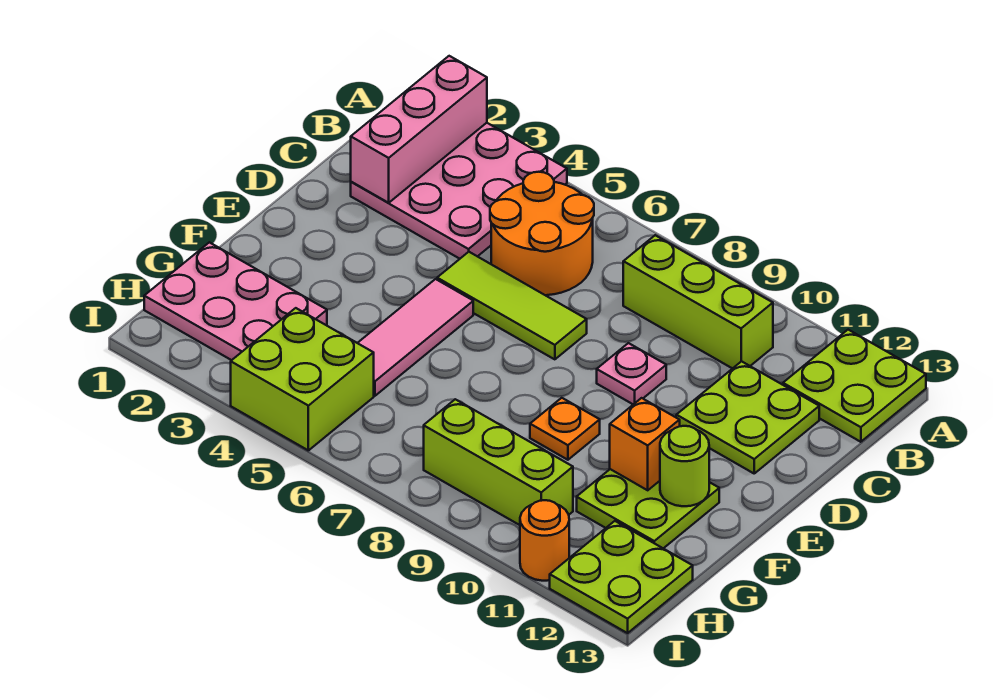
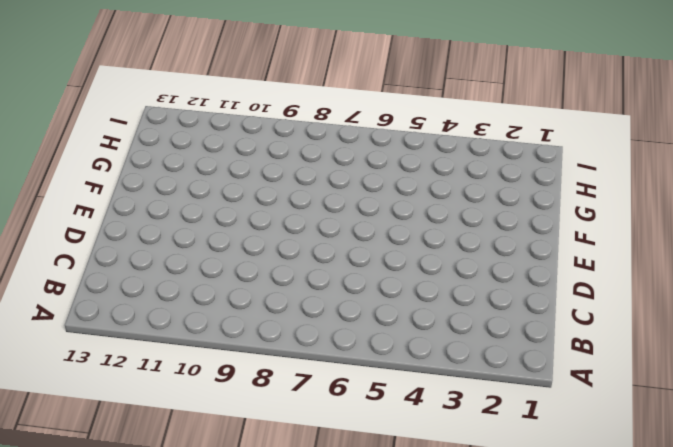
none -> pink 3x3 plate [351,123,567,259]
none -> lime 2x2 plate [783,330,926,442]
none -> orange 2x2 round brick [490,172,594,295]

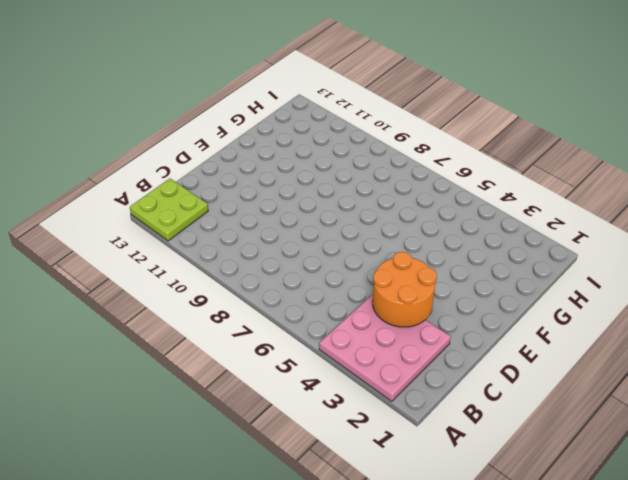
orange 2x2 round brick [372,252,437,327] -> orange 2x2 round brick moved to [490,172,594,295]
none -> lime 1x3 brick [623,235,773,369]
none -> lime 2x2 plate [676,361,819,473]
none -> lime 1x3 tile [437,252,587,359]

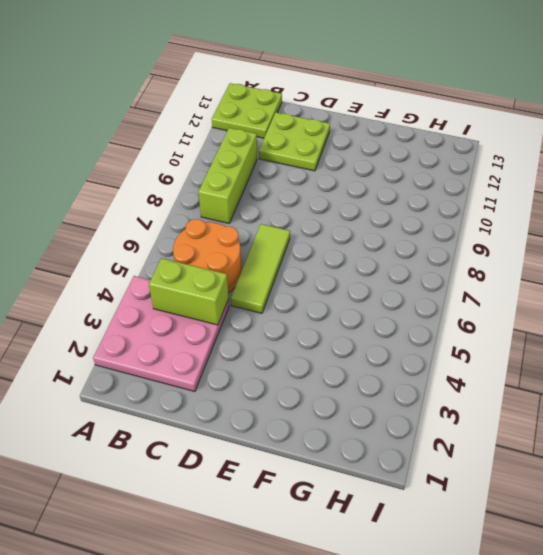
lime 1x2 brick [149,258,229,325] -> none
none -> pink 1x1 plate [597,343,666,404]
none -> pink 1x3 tile [358,279,473,396]
none -> orange 1x1 plate [530,398,600,460]

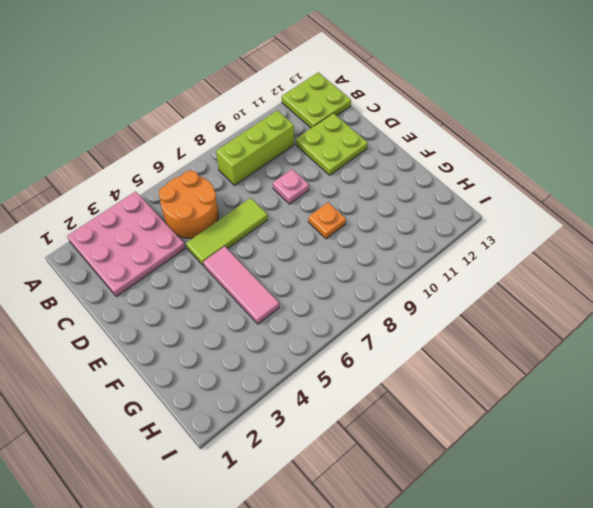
none -> lime 2x2 plate [577,469,719,548]
none -> pink 2x3 plate [144,242,327,360]
none -> lime 2x2 brick [231,308,374,450]

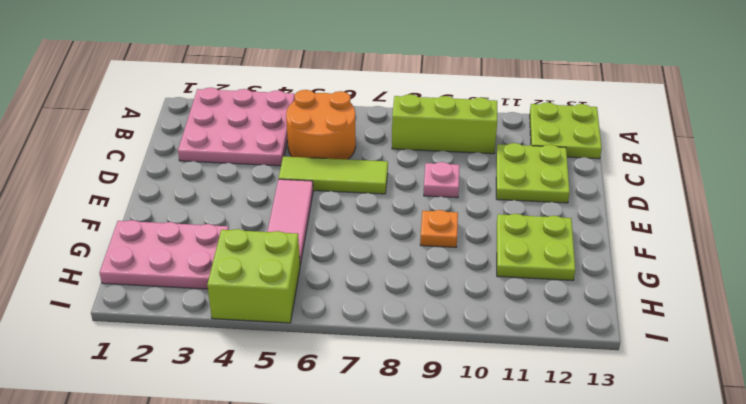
none -> lime 1x3 brick [424,399,573,525]
none -> lime 2x2 plate [550,521,693,633]
none -> orange 1x1 round brick [520,500,569,581]

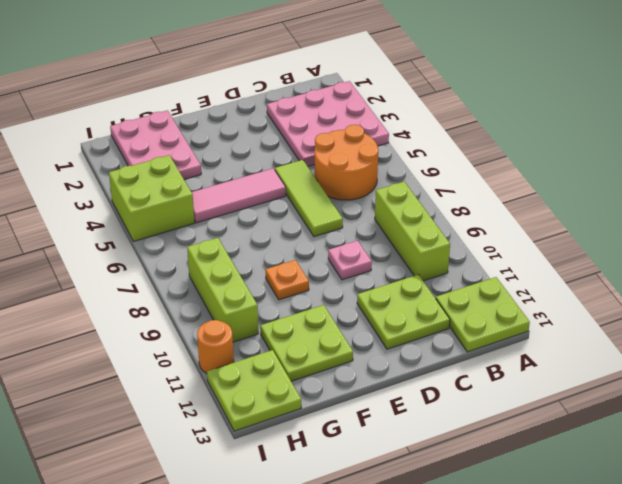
none -> pink 1x3 brick [351,56,487,203]
none -> orange 1x1 brick [610,398,680,490]
none -> lime 1x1 round brick [660,426,709,506]

